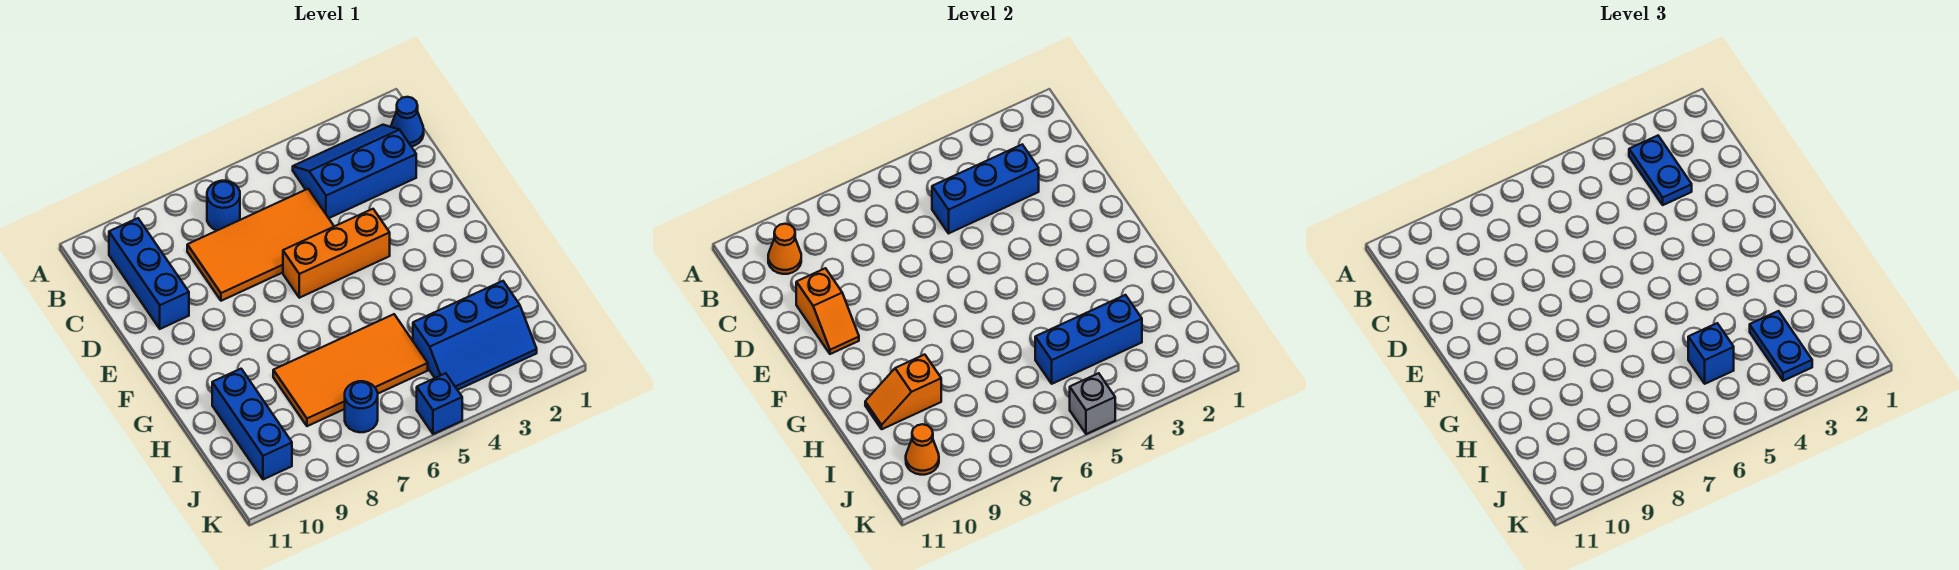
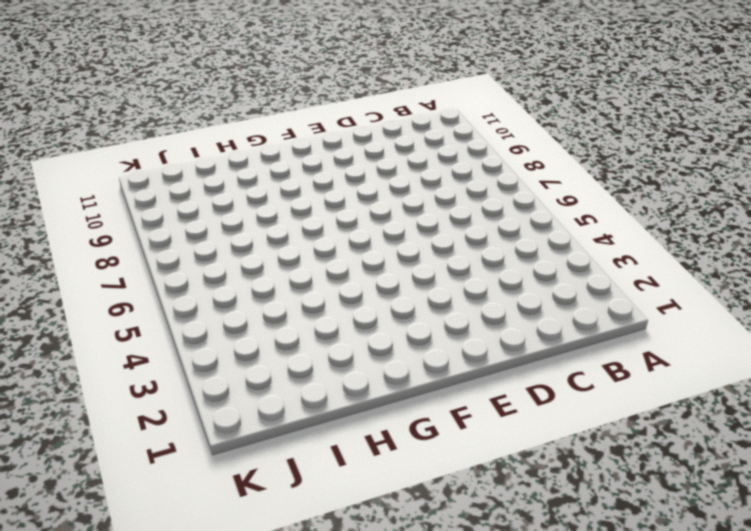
none -> blue 1x1 cone [391,97,424,147]
none -> blue 2x3 slope [293,125,416,218]
none -> blue 1x1 round brick [207,181,240,231]

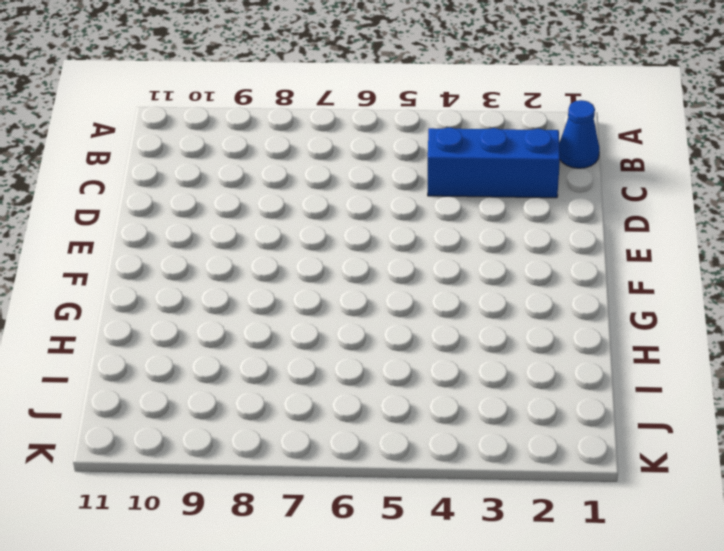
none -> blue 1x1 round brick [207,181,240,231]
none -> blue 1x3 brick [109,218,189,329]
none -> orange 2x4 tile [187,189,334,301]

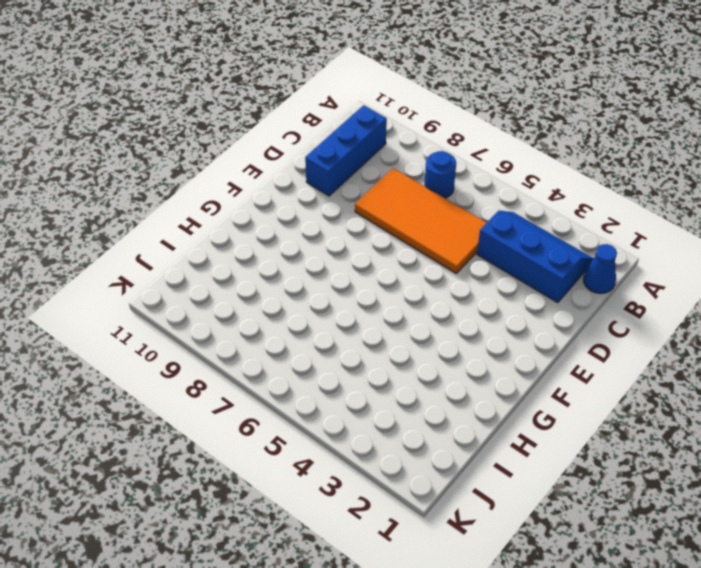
none -> orange 1x3 brick [283,209,390,298]
none -> orange 2x4 tile [273,314,428,426]
none -> blue 1x3 brick [212,369,292,479]

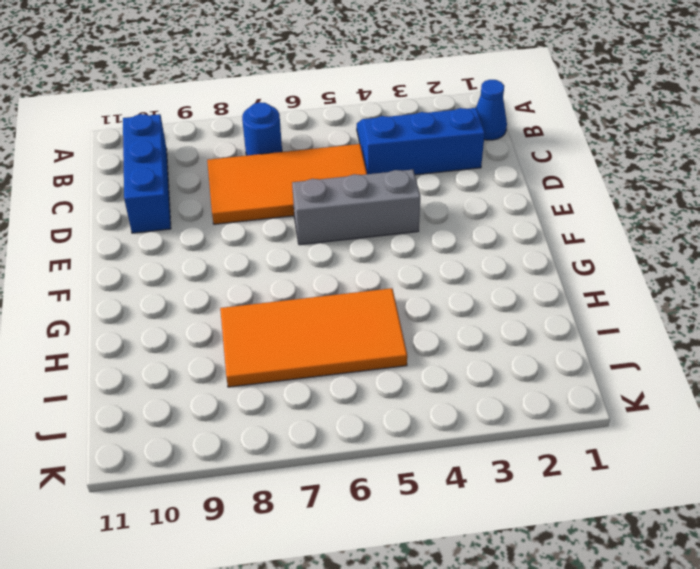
grey 1x3 brick [292,170,420,245] -> orange 1x3 brick [283,209,390,298]
none -> blue 1x3 brick [212,369,292,479]
none -> blue 2x3 slope [413,281,537,390]
none -> blue 1x1 round brick [345,381,378,432]

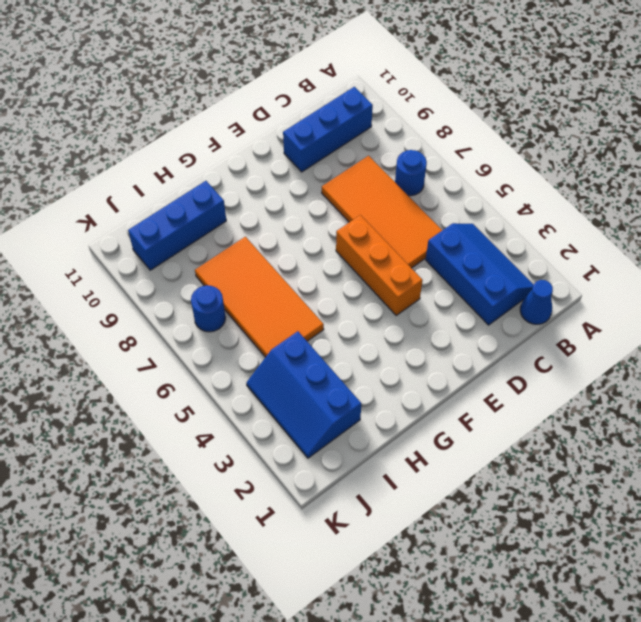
none -> blue 1x1 brick [417,373,462,434]
none -> orange 1x1 cone [768,224,801,274]
none -> blue 1x3 brick [932,145,1039,233]

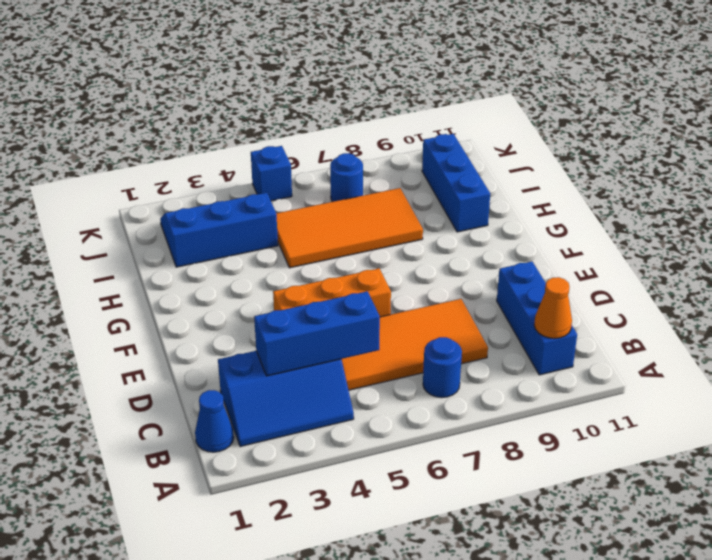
none -> orange 1x2 slope [796,268,859,354]
none -> orange 1x2 slope [865,355,941,429]
none -> blue 1x3 brick [1035,295,1142,384]

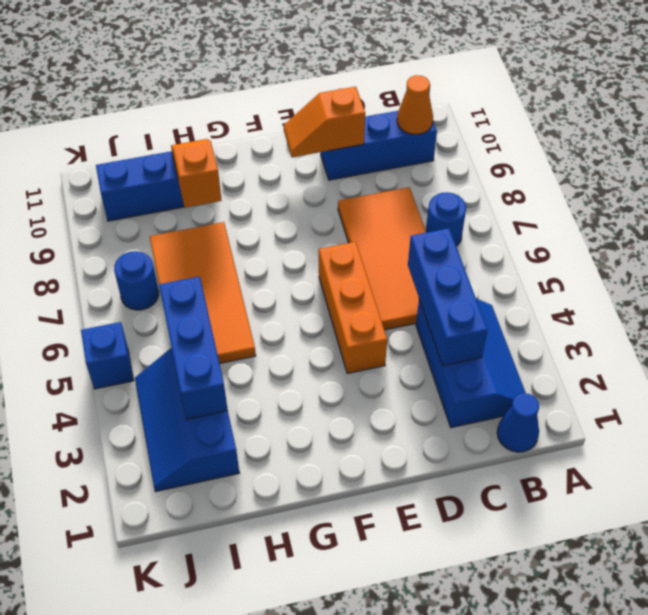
none -> orange 1x1 cone [906,424,939,475]
none -> grey 1x1 brick [1070,373,1115,434]
none -> blue 1x2 plate [1629,136,1692,205]

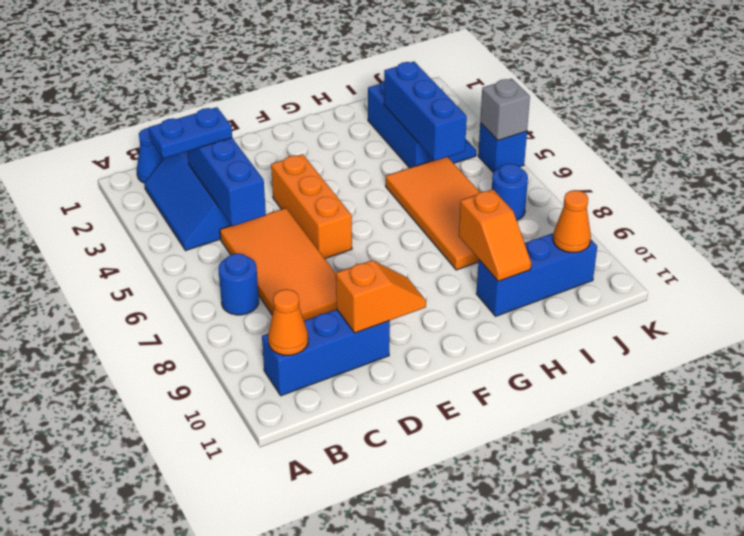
none -> blue 1x2 plate [1750,311,1812,381]
none -> blue 1x1 brick [1688,323,1734,384]

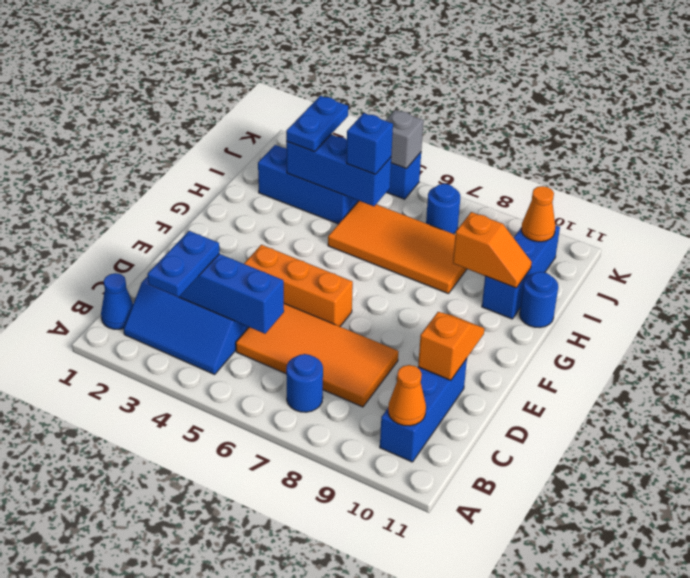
blue 1x1 round brick [520,272,558,328] -> none

